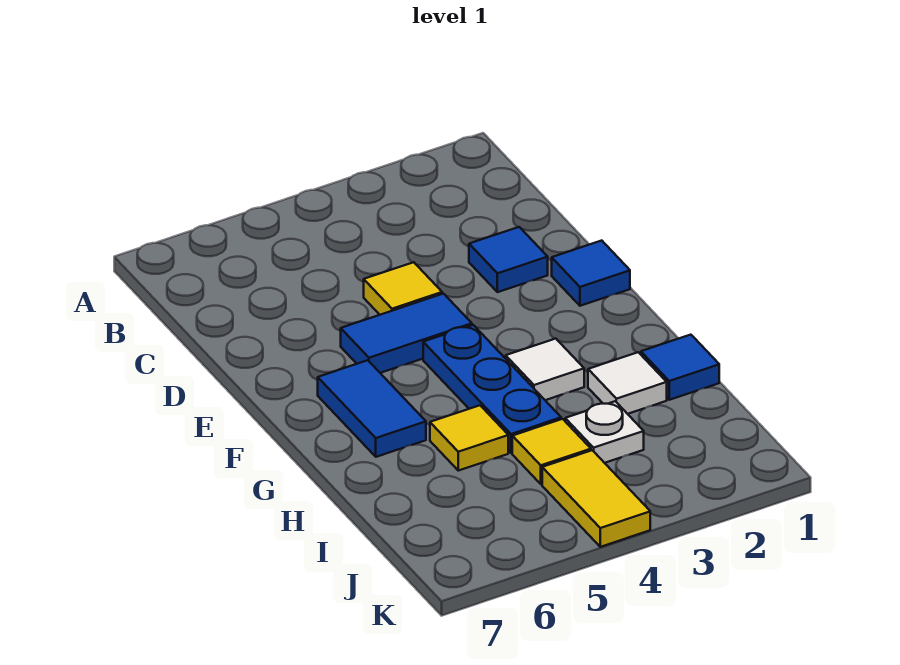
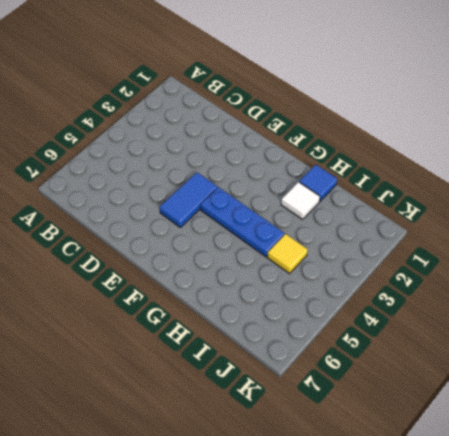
none -> blue 1x1 tile [469,227,548,292]
none -> yellow 1x1 tile [364,262,442,315]
none -> blue 1x1 tile [552,241,630,306]

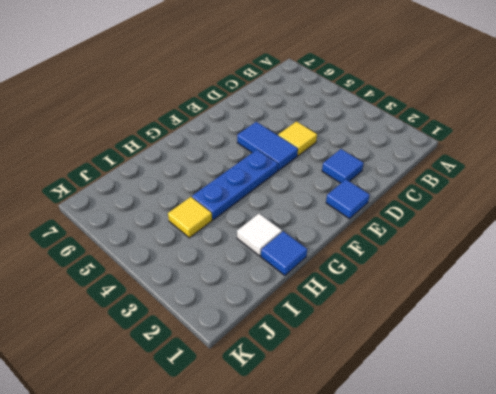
none -> blue 1x2 tile [318,360,426,457]
none -> white 1x1 tile [505,339,584,400]
none -> yellow 1x1 tile [430,405,508,471]

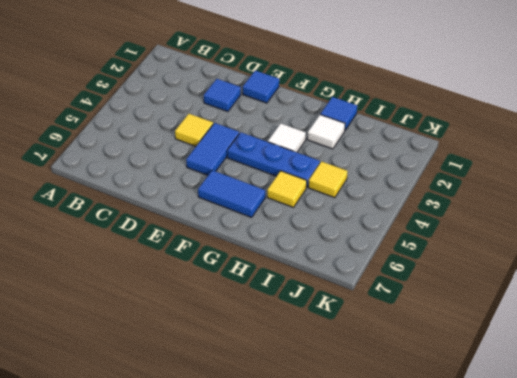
none -> white 1x1 plate [565,401,644,463]
none -> yellow 1x2 tile [542,450,650,547]

